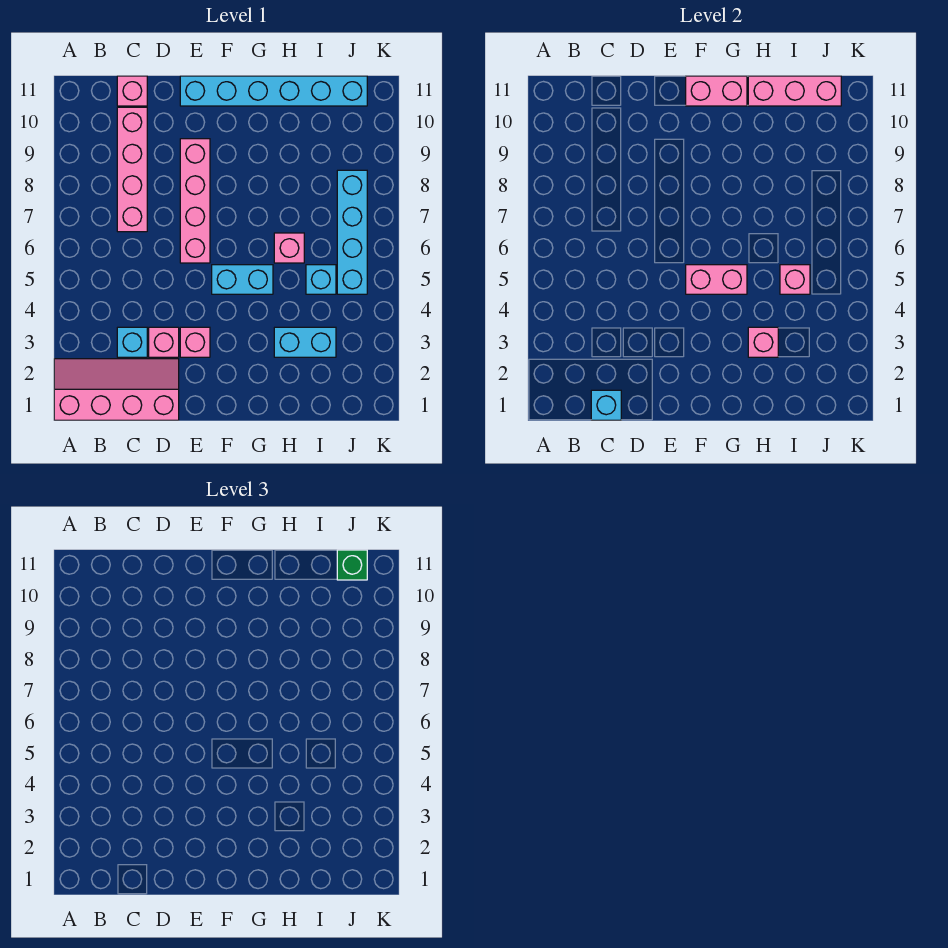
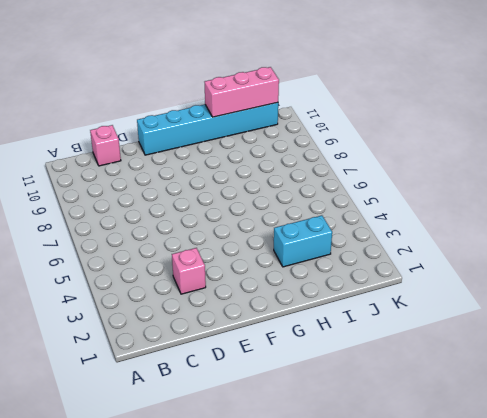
none -> pink 2x4 slope [54,359,179,420]
none -> cyan 1x1 brick [117,327,147,357]
none -> pink 1x4 brick [117,107,147,232]

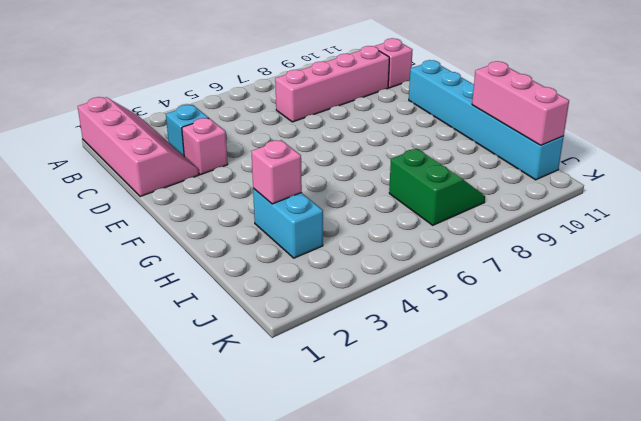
green 2x2 slope [389,149,485,225] -> cyan 1x4 brick [337,170,367,294]
none -> pink 1x1 brick [180,327,210,357]
none -> pink 1x4 brick [180,139,210,263]
none -> cyan 1x2 brick [212,265,273,294]

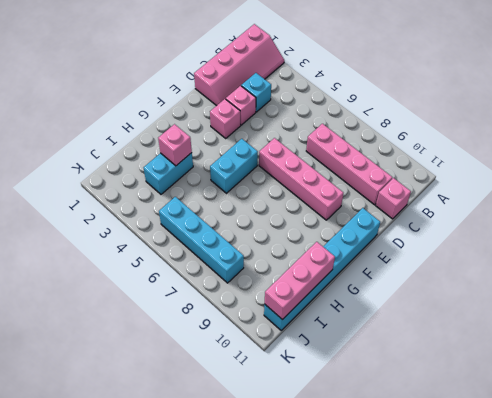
none -> pink 1x1 brick [274,233,304,263]
none -> cyan 1x1 brick [306,265,336,294]
none -> cyan 1x1 brick [591,390,621,420]

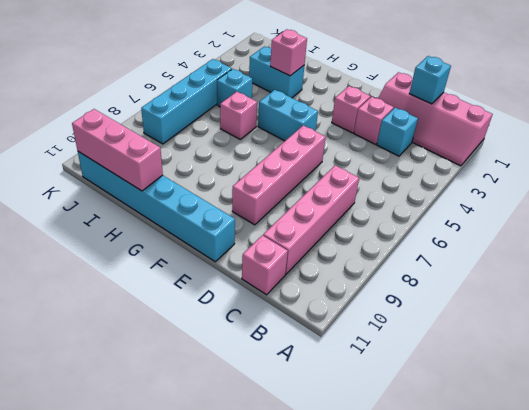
none -> pink 1x2 brick [686,265,747,294]
none -> pink 1x2 brick [686,76,747,106]
none -> pink 1x1 brick [780,265,810,294]

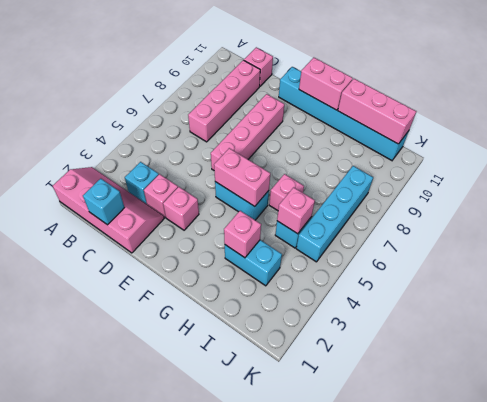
none -> green 1x1 brick [337,550,367,580]

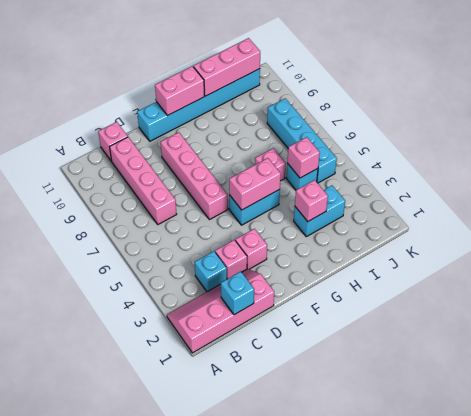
none -> green 1x1 brick [337,550,367,580]

